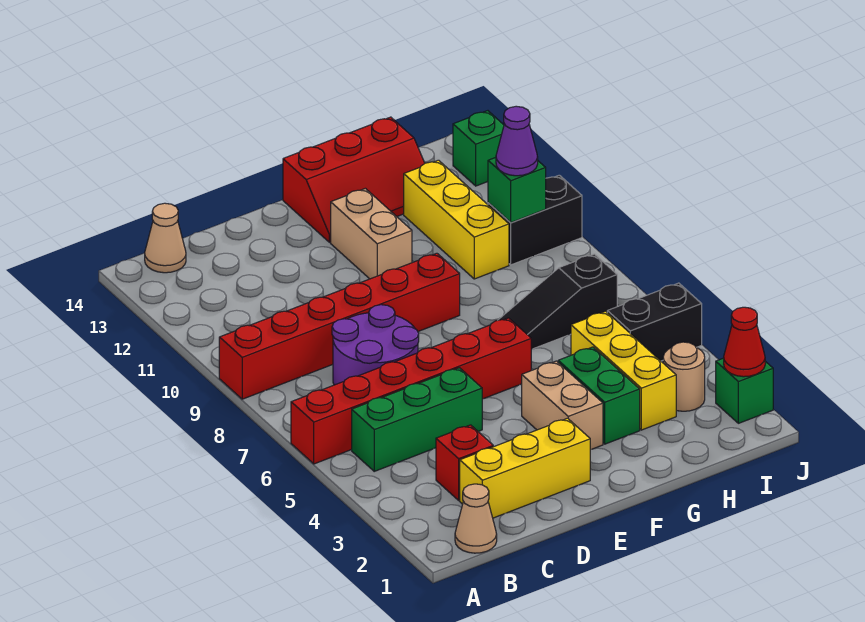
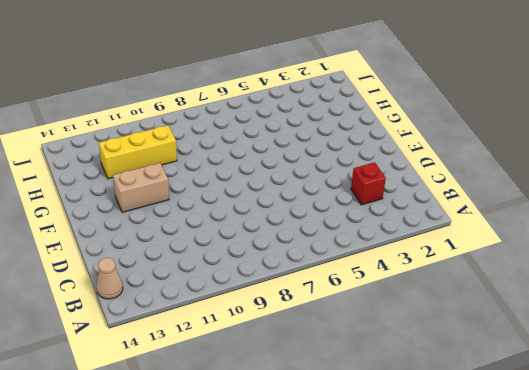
none -> red 1x6 brick [291,318,531,464]
none -> red 1x6 brick [219,253,460,399]
none -> tan 1x1 cone [455,484,497,553]

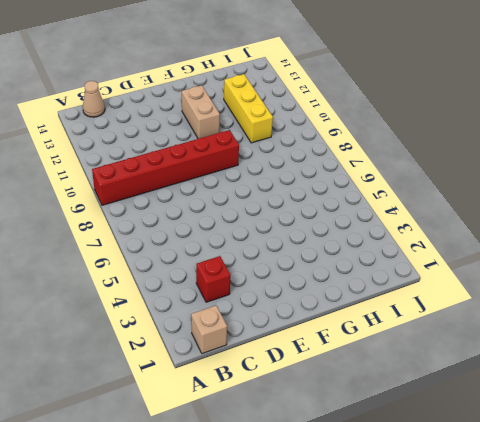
tan 1x1 brick [191,306,227,354] -> tan 1x1 cone [455,484,497,553]
none -> red 1x6 brick [291,318,531,464]
none -> green 1x3 brick [352,368,482,471]
none -> yellow 1x3 brick [460,418,590,518]

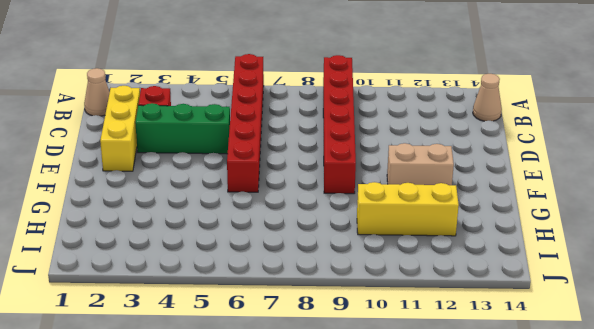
green 1x3 brick [135,103,230,154] -> green 1x3 brick turned to [352,368,482,471]
none -> purple 2x2 round brick [332,305,419,385]
none -> tan 1x2 brick [522,361,603,450]
none -> red 2x3 slope [283,117,425,242]

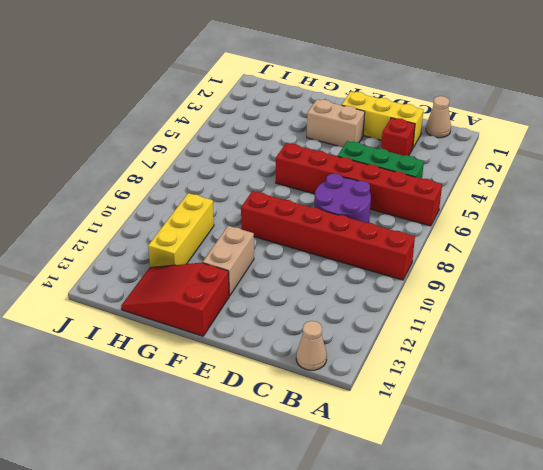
tan 1x2 brick [307,99,365,147] -> tan 1x2 brick turned to [522,361,603,450]
red 2x3 slope [121,263,229,336] -> red 2x3 slope turned to [283,117,425,242]
none -> green 1x2 brick [558,347,640,444]
none -> black 1x3 slope [498,254,617,349]
none -> yellow 1x3 brick [571,311,676,430]

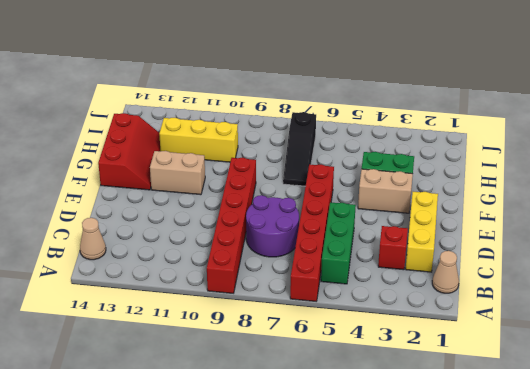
none -> yellow 1x3 brick [571,311,676,430]
none -> tan 1x1 round brick [663,342,705,411]
none -> black 1x2 brick [607,283,702,361]

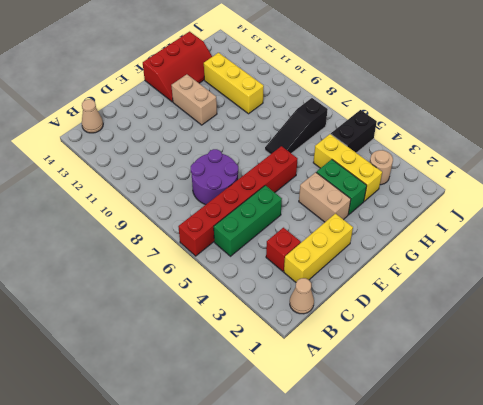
none -> red 1x6 brick [219,253,460,399]
none -> black 1x2 brick [488,175,582,265]
none -> green 1x1 brick [716,358,773,423]

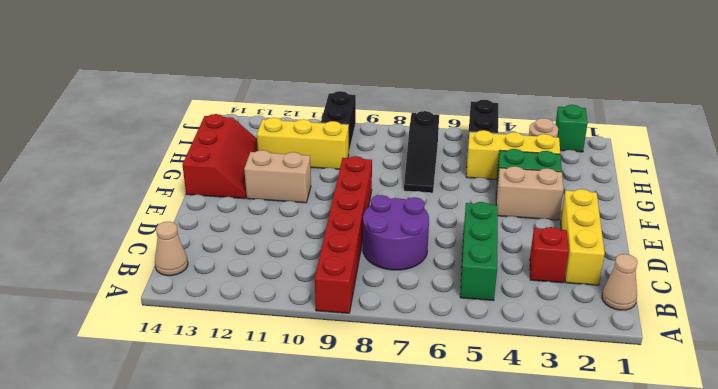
none -> red 1x6 brick [291,318,531,464]
none -> green 1x1 brick [453,111,504,186]
none -> green 1x1 brick [488,157,546,223]

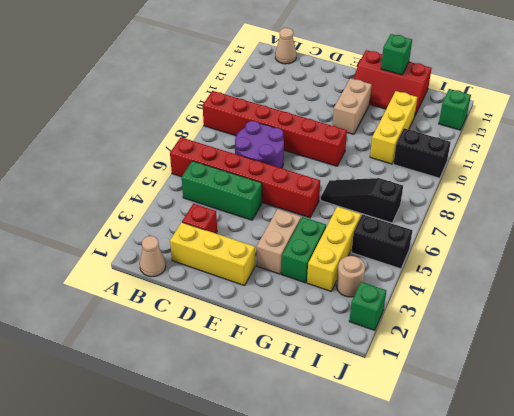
green 1x1 brick [381,34,412,75] -> green 1x1 brick moved to [488,157,546,223]
none -> red 1x1 cone [724,307,765,377]
none -> purple 1x1 cone [496,106,538,176]

